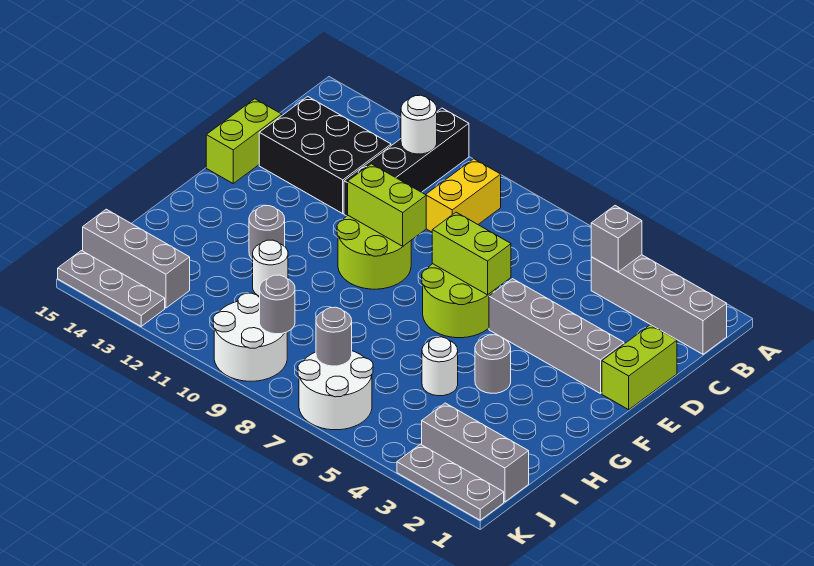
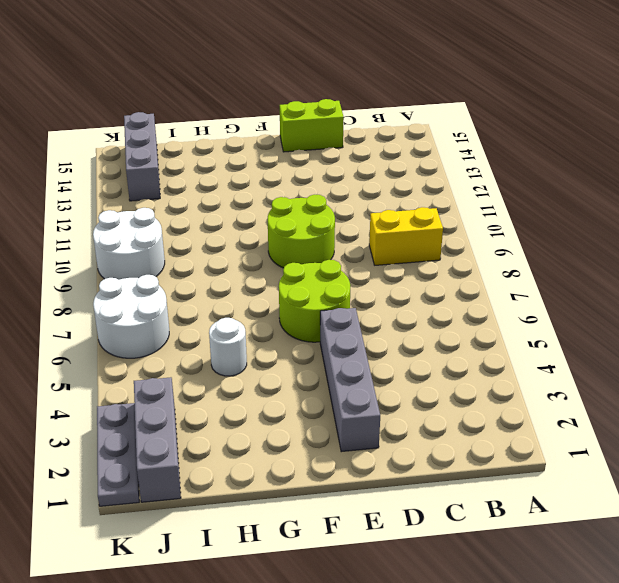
none -> black 1x4 brick [344,108,469,216]
none -> grey 1x4 brick [591,255,727,354]
none -> black 2x3 brick [259,97,391,214]

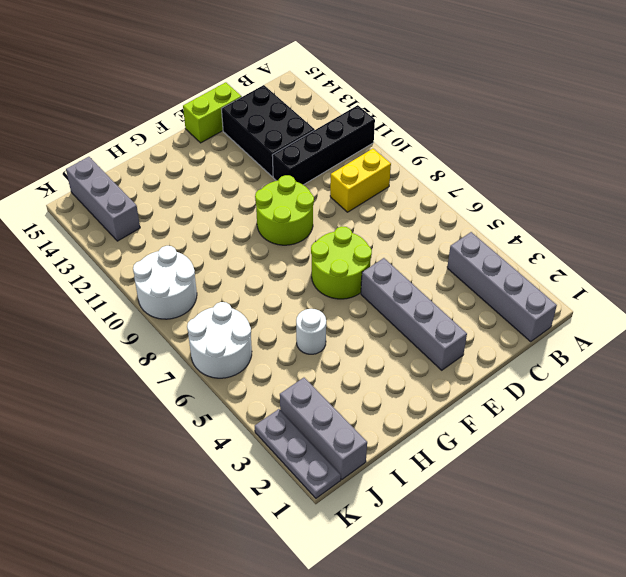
none -> lime 1x2 brick [602,325,677,410]
none -> grey 1x1 round brick [475,335,511,393]
none -> grey 1x1 round brick [249,206,285,259]

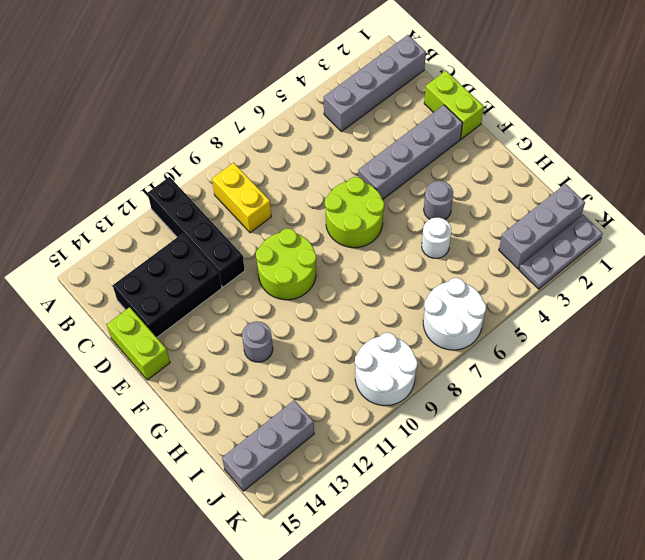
none -> white 1x1 round brick [253,240,288,296]
none -> grey 1x3 plate [58,251,165,326]
none -> grey 1x1 brick [591,206,642,272]

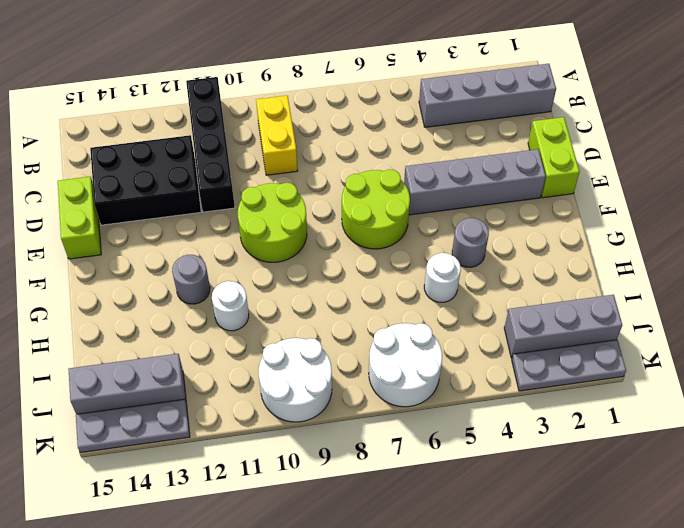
none -> grey 1x1 brick [591,206,642,272]
none -> white 1x1 round brick [401,95,437,154]
none -> lime 1x2 brick [432,212,511,295]

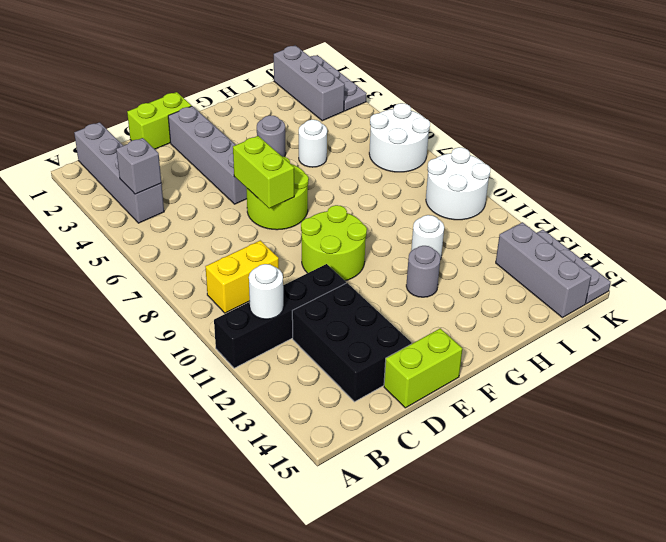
none -> lime 1x2 brick [348,164,426,246]
none -> grey 1x1 round brick [316,307,352,366]
none -> grey 1x1 round brick [260,275,295,334]

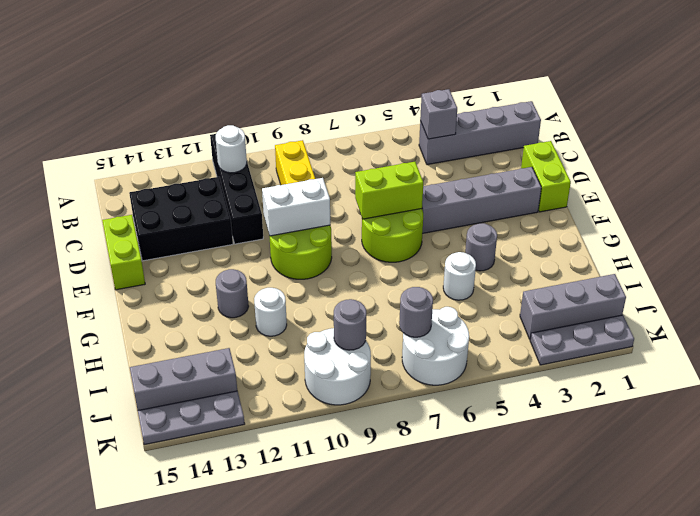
white 1x2 brick [262,178,330,236] -> lime 1x2 brick [348,164,426,246]

